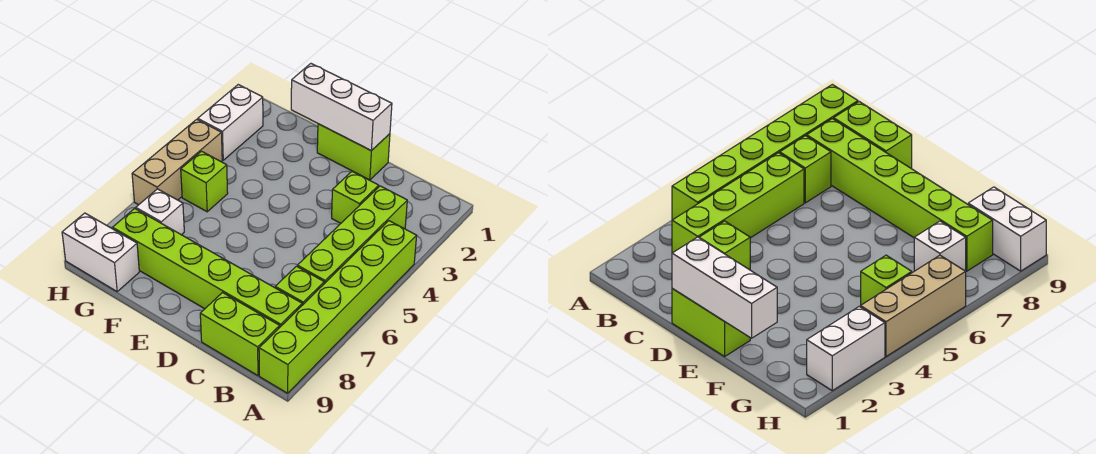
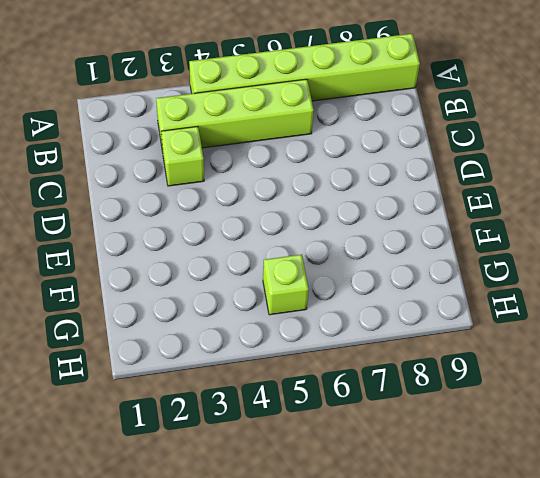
none -> lime 1x1 brick [275,266,324,305]
none -> lime 1x6 brick [113,208,302,327]
none -> lime 1x2 brick [200,293,280,376]

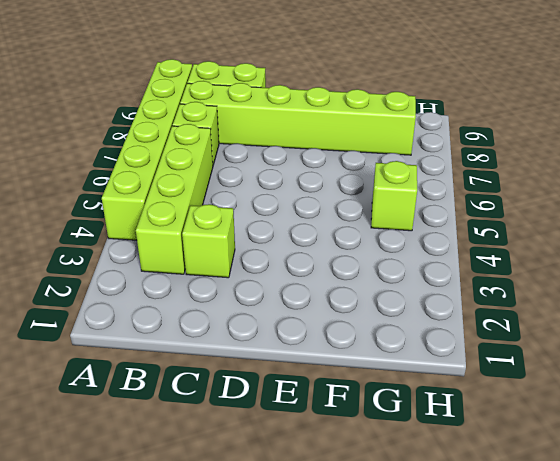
none -> lime 1x2 brick [317,124,390,180]
none -> white 1x1 brick [136,189,184,235]
none -> white 1x2 brick [62,213,139,291]

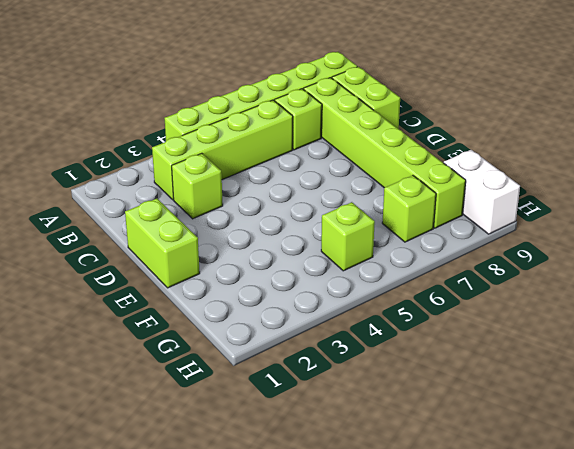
lime 1x1 brick [382,175,436,242] -> white 1x1 brick [136,189,184,235]
none -> white 1x2 brick [198,85,263,160]
none -> tan 1x3 brick [132,119,222,205]
none -> white 1x3 brick [291,64,392,151]

